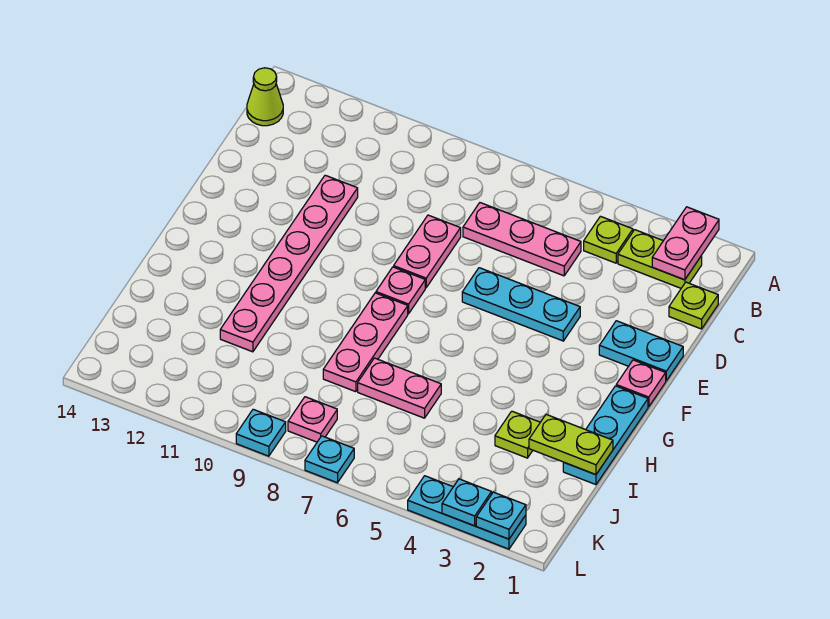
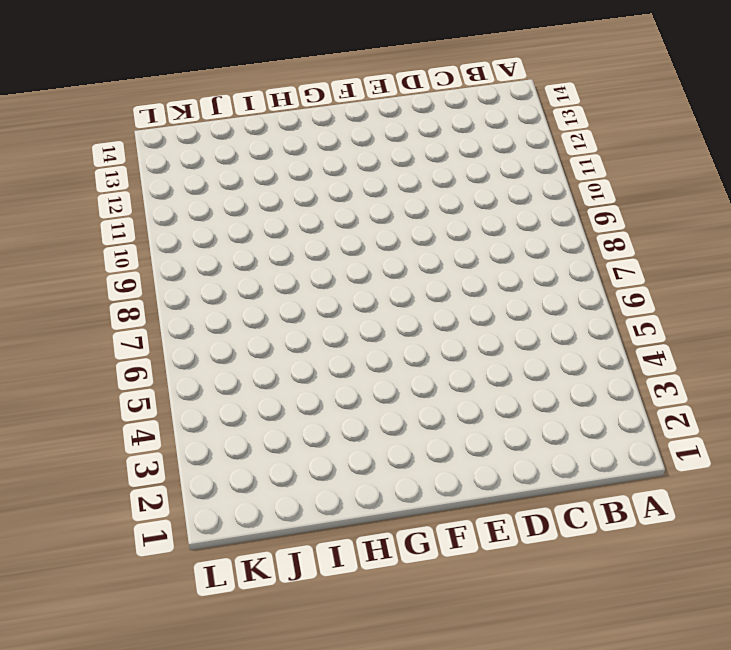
none -> lime 1x2 plate [618,230,702,288]
none -> lime 1x1 plate [584,216,633,263]
none -> lime 1x1 cone [247,68,283,126]

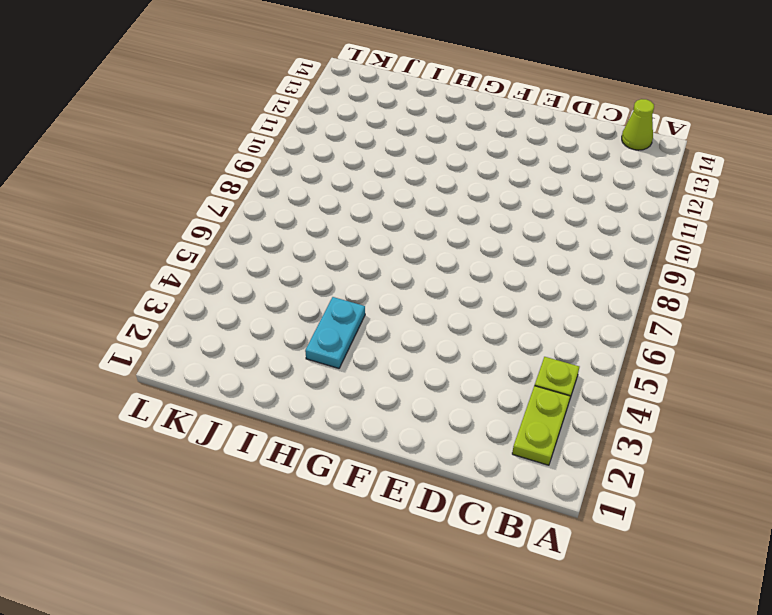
cyan 1x2 plate [305,297,365,368] -> cyan 1x2 plate moved to [599,321,683,381]
none -> lime 1x1 plate [669,282,718,329]
none -> pink 1x3 plate [463,203,581,276]
none -> pink 1x2 plate [394,215,461,288]

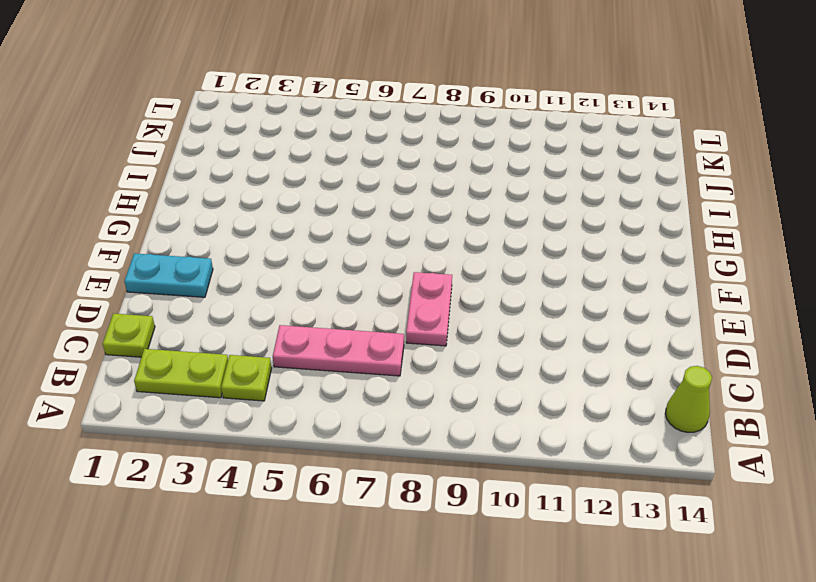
none -> pink 1x6 plate [220,175,358,352]
none -> cyan 1x3 plate [462,268,580,341]
none -> pink 1x1 plate [616,360,666,407]

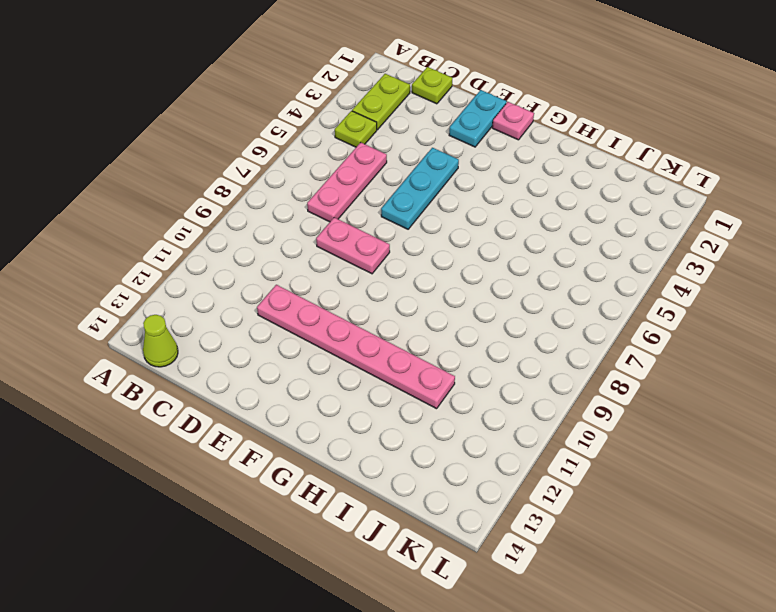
none -> pink 1x1 plate [376,267,425,314]
none -> cyan 1x3 plate [563,386,648,485]
none -> pink 1x3 plate [323,293,408,392]

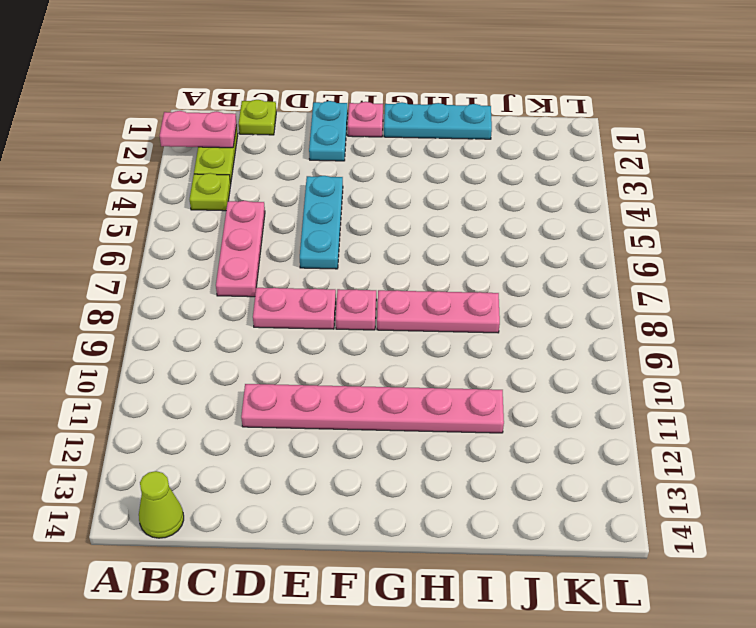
none -> lime 1x1 plate [495,411,540,458]
none -> pink 1x2 plate [358,358,441,418]
none -> pink 1x1 plate [288,397,337,442]

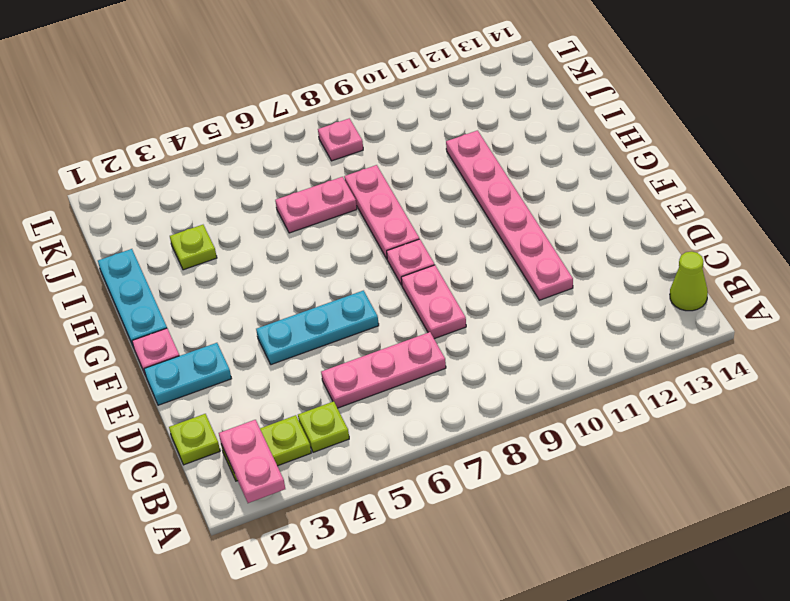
none -> cyan 1x3 plate [408,476,526,549]
none -> cyan 1x1 plate [305,436,354,483]
none -> cyan 1x1 plate [236,409,286,456]

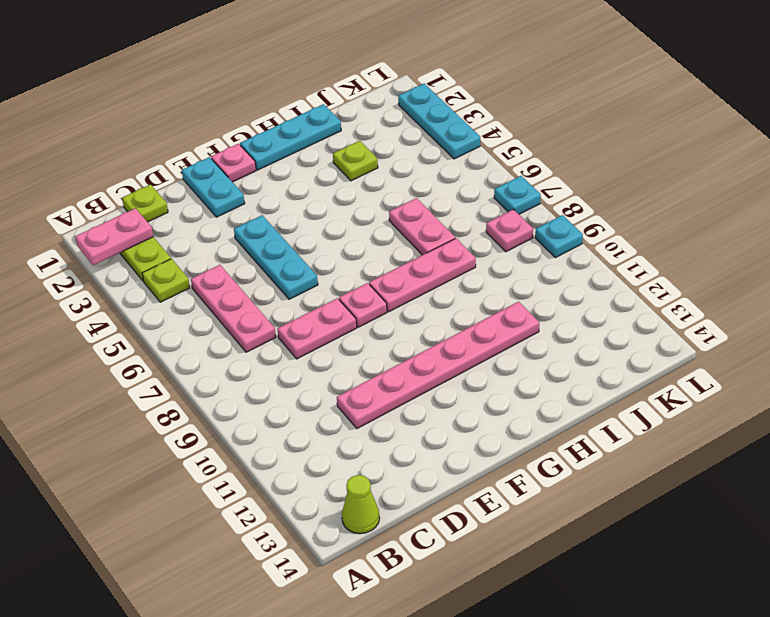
none -> lime 1x2 plate [529,415,613,475]
none -> cyan 1x1 plate [476,492,526,539]
none -> cyan 1x1 plate [442,479,492,526]

